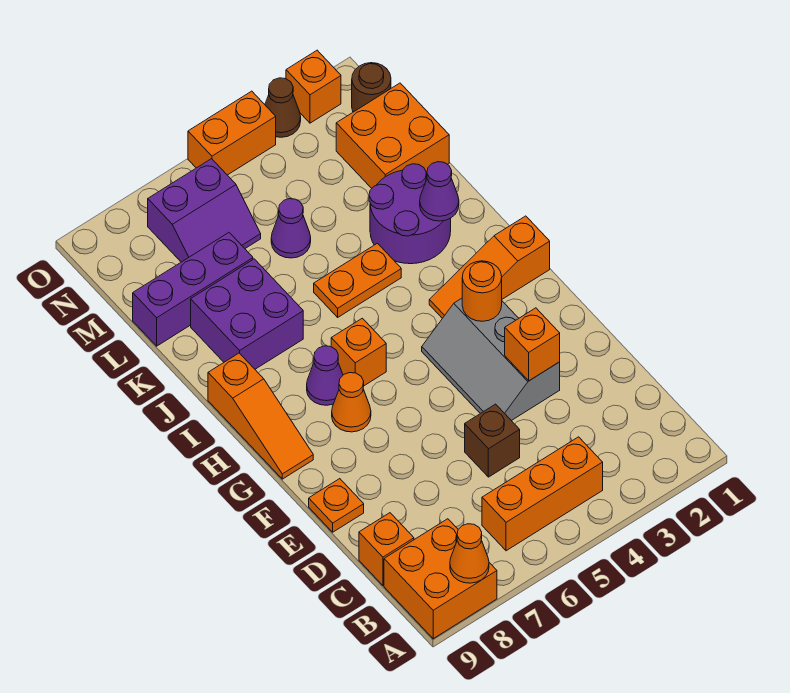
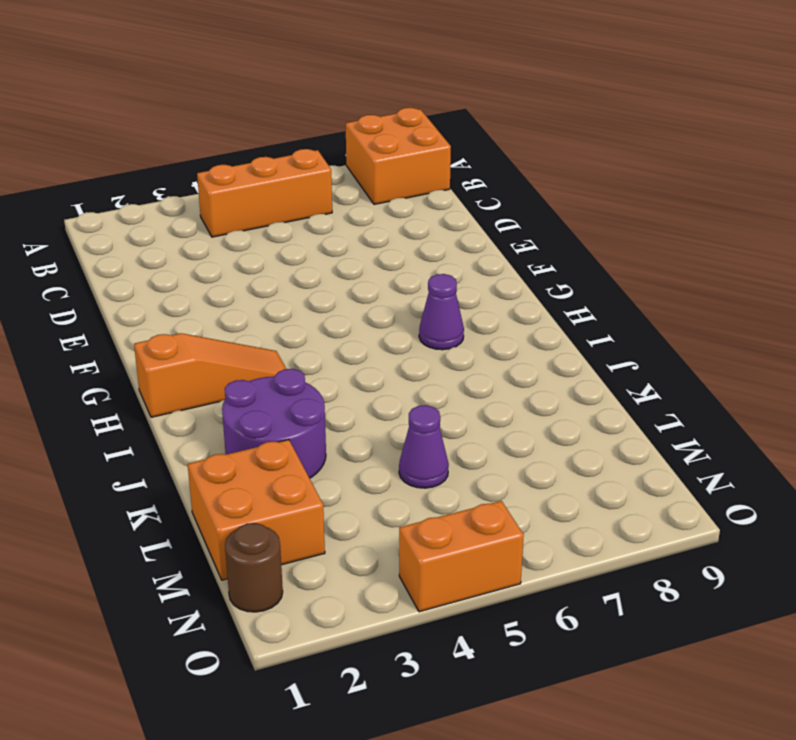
none -> orange 1x1 brick [359,513,414,585]
none -> brown 1x1 brick [465,404,520,477]
none -> grey 2x3 slope [422,298,560,421]

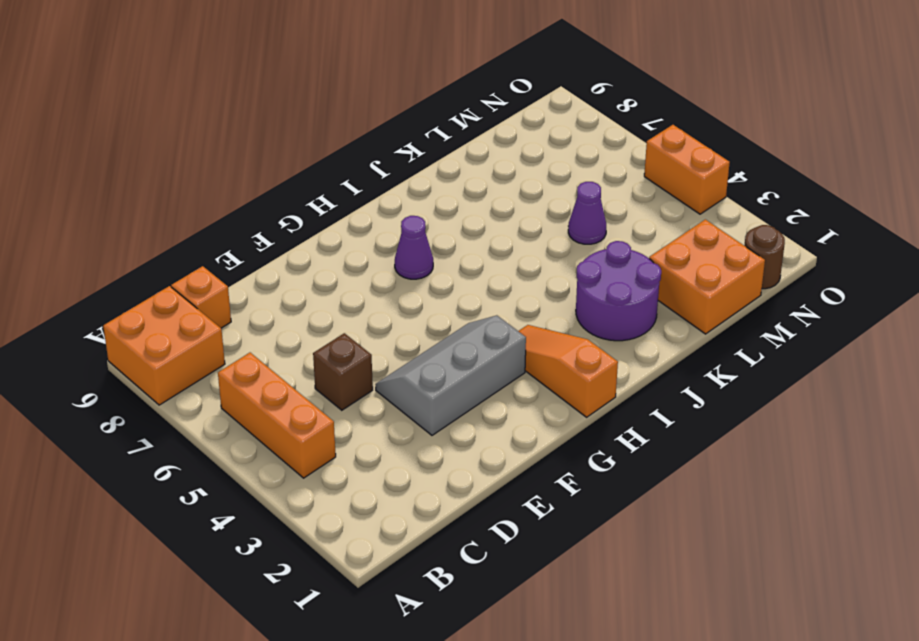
none -> orange 1x1 plate [309,479,364,532]
none -> orange 1x1 cone [332,373,371,432]
none -> orange 1x3 slope [208,353,313,479]

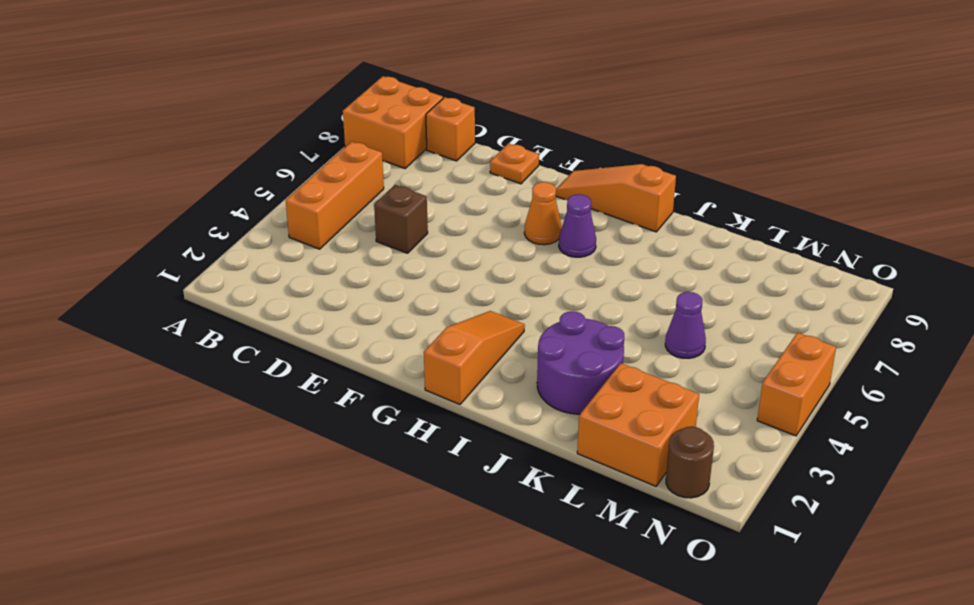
none -> grey 2x3 slope [422,298,560,421]
none -> orange 1x1 brick [331,318,386,386]
none -> orange 1x2 plate [314,243,401,317]

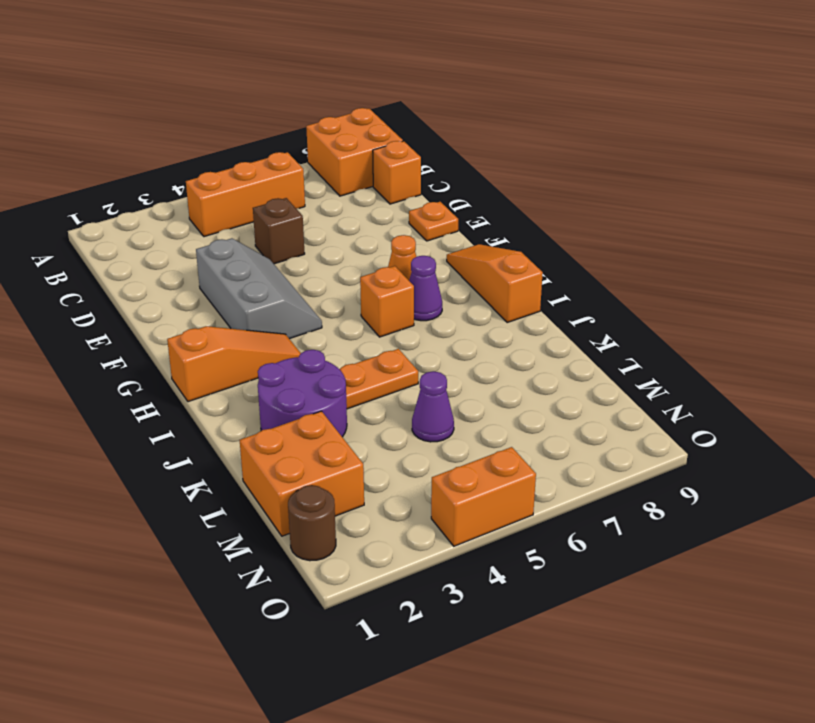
none -> purple 2x2 brick [191,259,303,369]
none -> purple 1x3 brick [133,233,253,346]
none -> purple 2x2 slope [148,159,261,262]

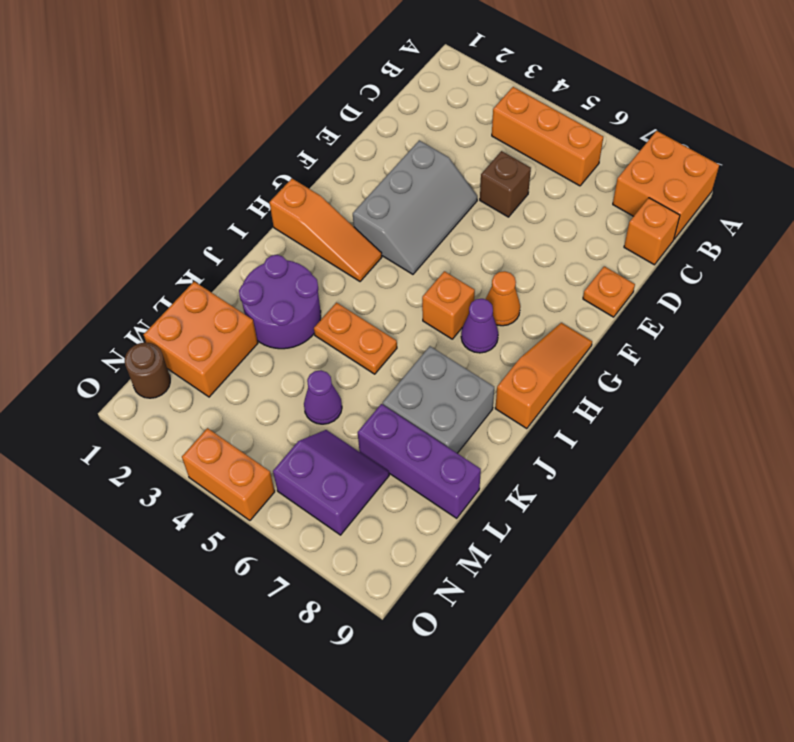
grey 2x2 brick [383,346,494,453] -> purple 2x2 brick [191,259,303,369]
none -> orange 1x1 brick [286,50,341,123]
none -> brown 1x1 cone [265,78,301,137]
none -> orange 1x1 cone [450,524,489,583]

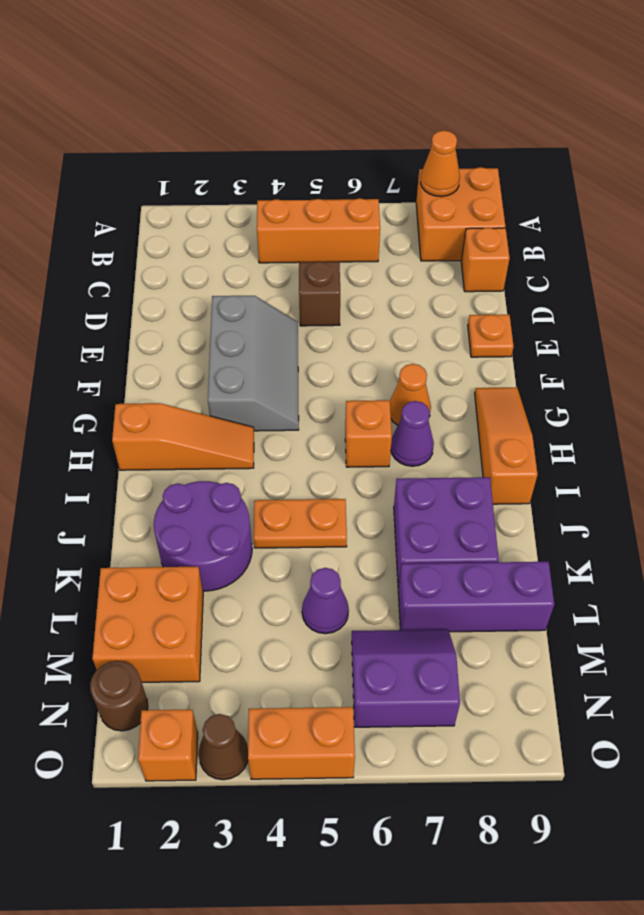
none -> orange 1x1 brick [505,308,560,381]
none -> orange 1x1 round brick [462,261,502,321]
none -> purple 1x1 cone [420,162,459,221]

